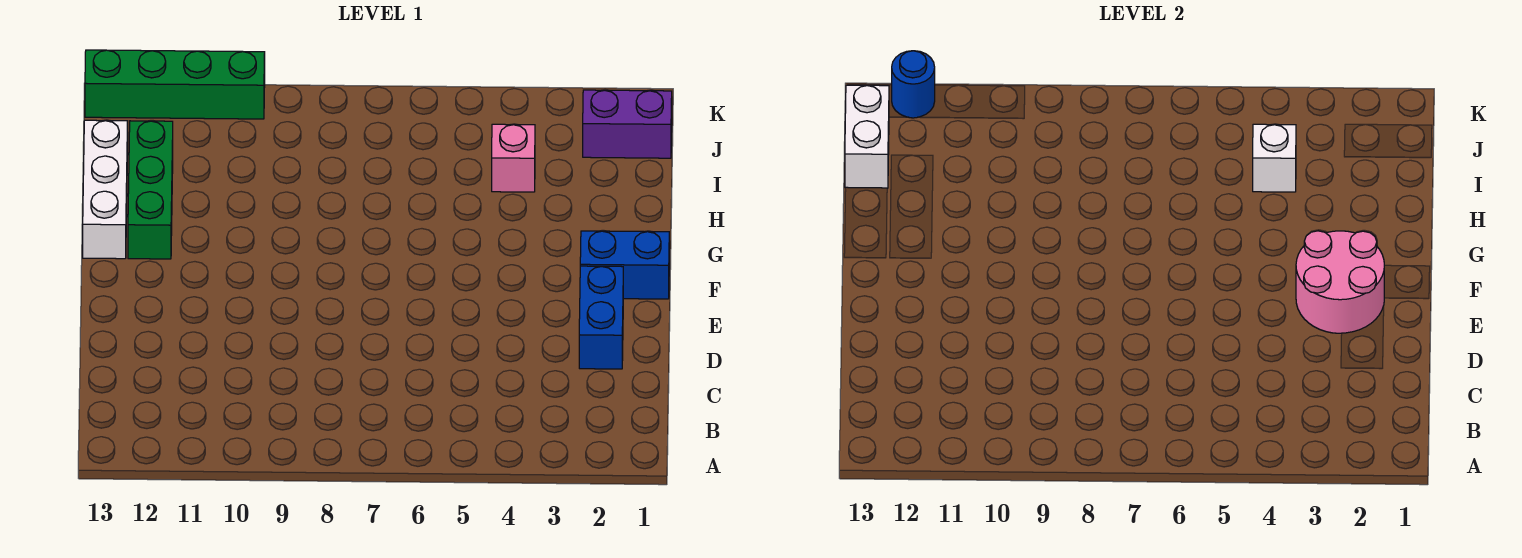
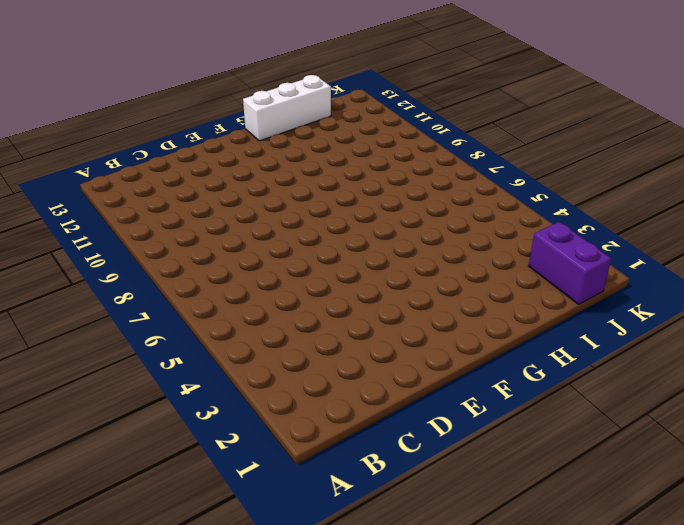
none -> blue 1x2 brick [579,266,623,369]
none -> blue 1x2 brick [580,231,669,299]

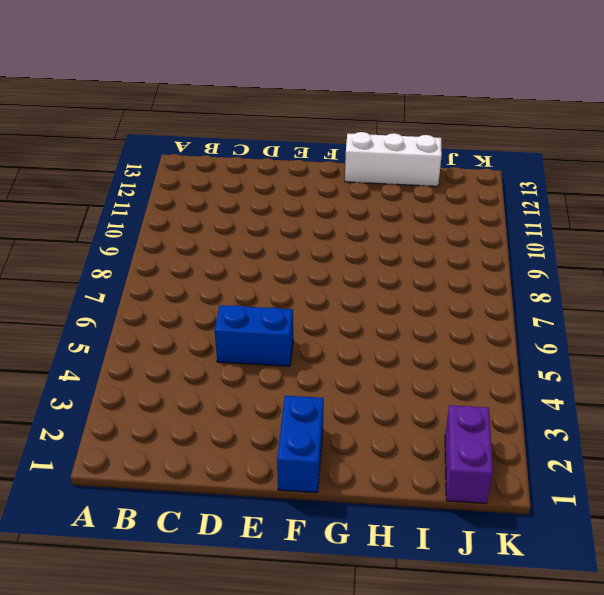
blue 1x2 brick [215,305,293,366] -> blue 1x2 brick moved to [579,266,623,369]
none -> green 1x3 brick [128,121,173,259]
none -> pink 1x1 brick [492,124,535,192]

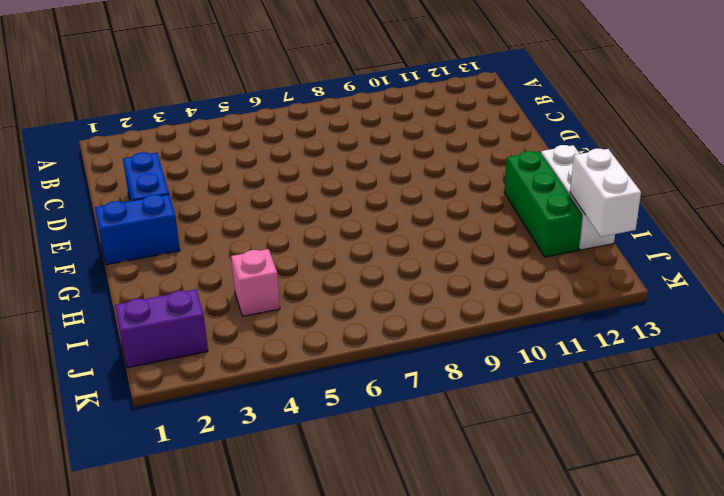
none -> green 1x4 brick [85,50,265,119]
none -> pink 2x2 round brick [1296,231,1384,333]

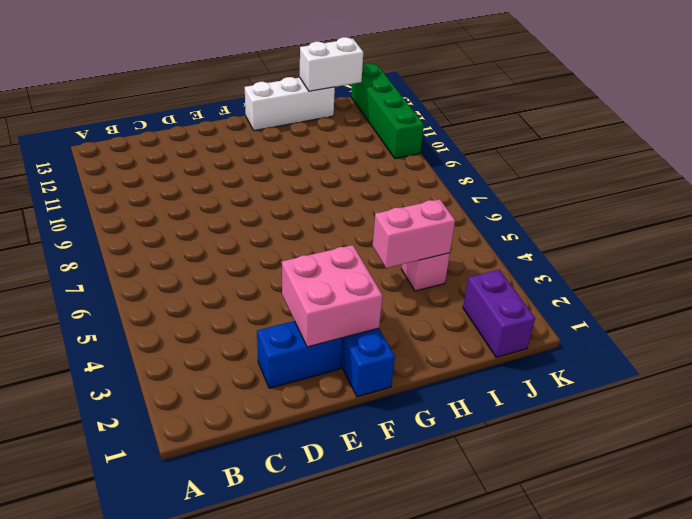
pink 2x2 brick [282,245,383,347] -> pink 2x2 round brick [1296,231,1384,333]
pink 1x2 brick [373,199,455,268] -> white 1x1 brick [1253,124,1296,192]
none -> green 1x3 brick [128,121,173,259]
none -> blue 1x1 round brick [892,51,935,118]

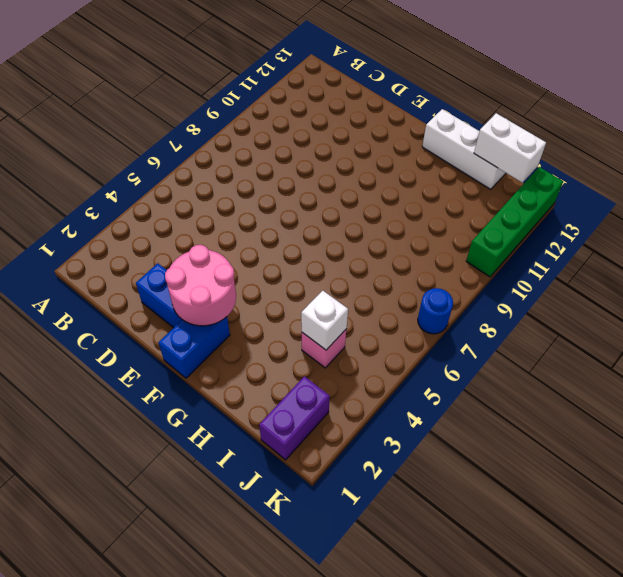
blue 1x1 round brick [418,288,453,334] -> blue 1x1 round brick moved to [892,51,935,118]
none -> green 1x3 brick [128,121,173,259]

